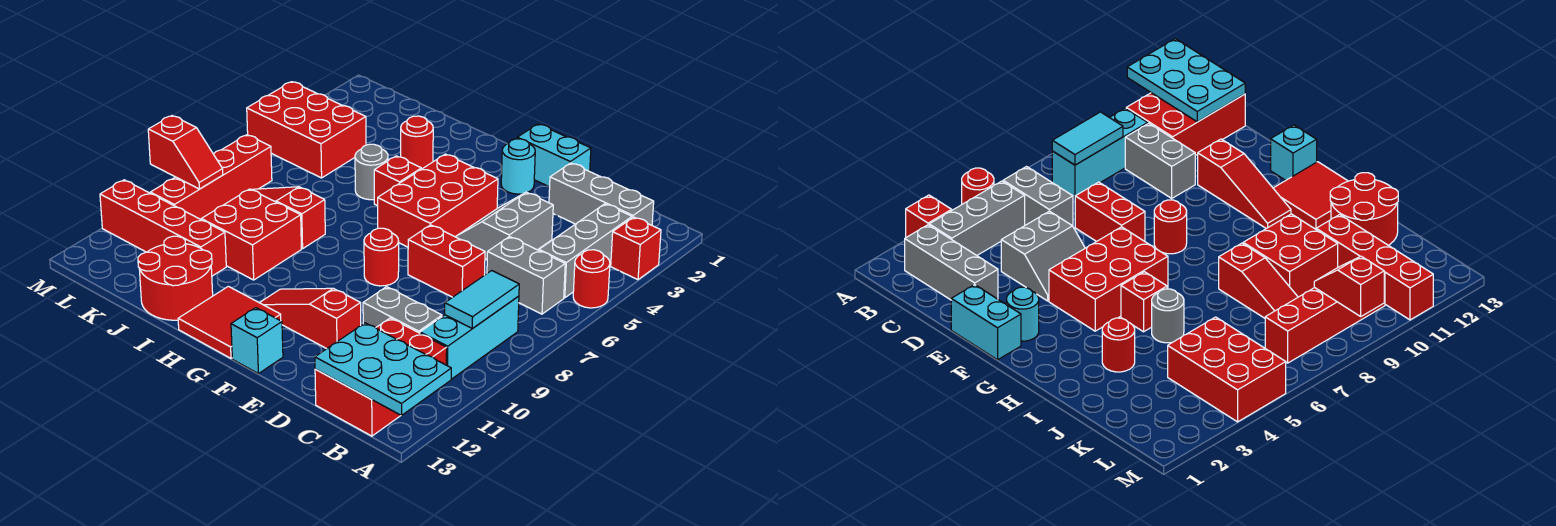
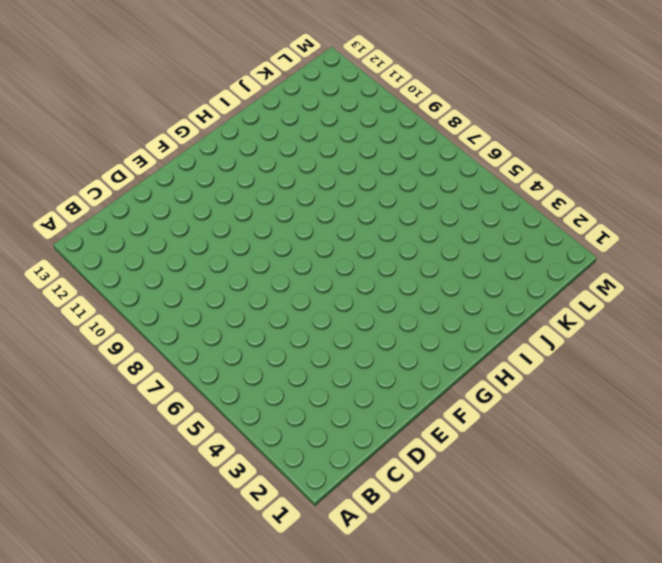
none -> red 1x1 brick [611,217,661,280]
none -> red 1x1 round brick [573,250,610,308]
none -> grey 1x3 brick [549,163,654,225]

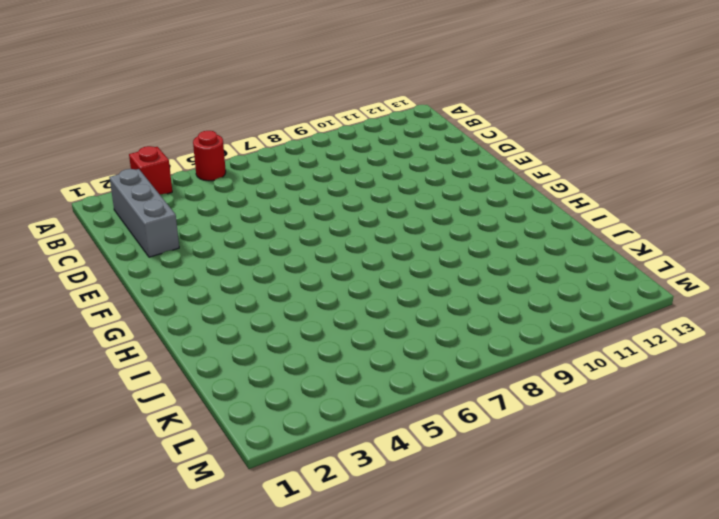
none -> grey 1x3 brick [539,204,632,298]
none -> grey 1x2 brick [487,236,565,314]
none -> cyan 1x3 brick [420,296,519,379]

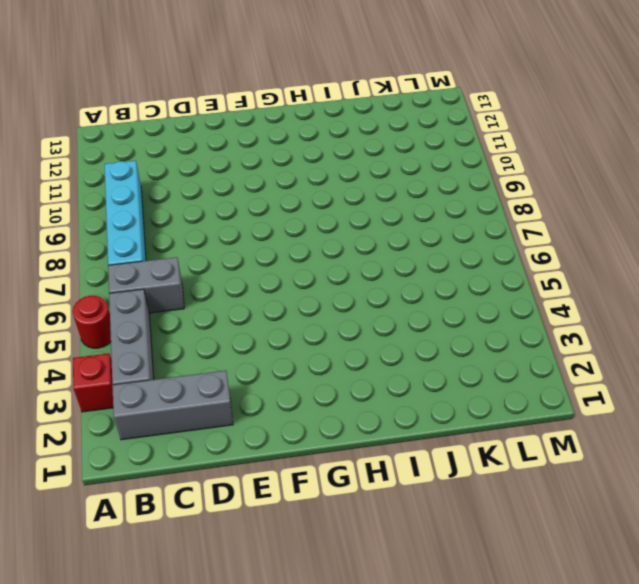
cyan 1x4 brick [105,161,146,265] -> cyan 1x3 brick [420,296,519,379]
none -> red 2x3 brick [315,318,447,436]
none -> grey 1x2 brick [363,287,442,333]
none -> grey 2x2 slope [456,192,553,259]

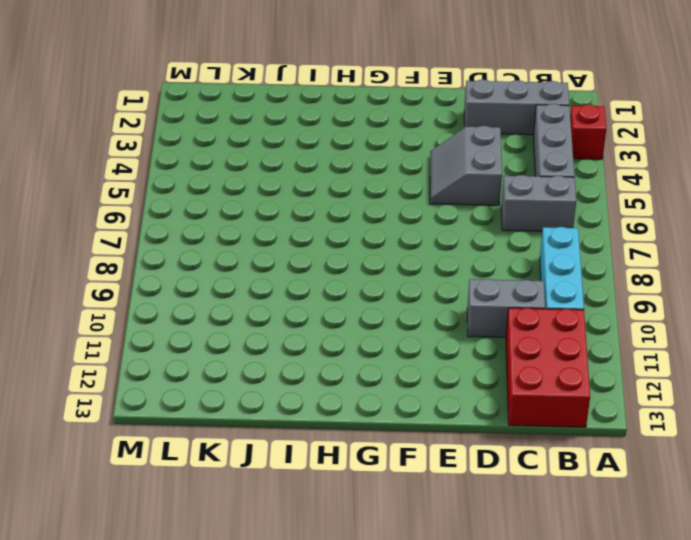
none -> red 1x1 round brick [573,250,610,308]
none -> red 1x2 brick [408,225,485,297]
none -> cyan 1x2 brick [517,124,591,187]

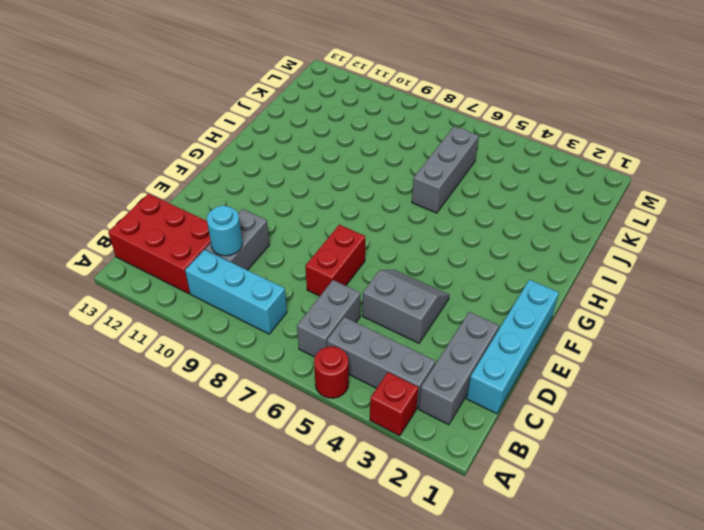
cyan 1x4 brick [467,280,559,414] -> cyan 1x2 brick [517,124,591,187]
cyan 1x1 round brick [207,205,242,256] -> cyan 1x1 round brick moved to [501,139,535,194]
grey 1x3 brick [412,126,479,213] -> none
none -> red 1x3 slope [260,288,361,349]
none -> red 2x3 brick [378,154,498,247]
none -> red 1x1 round brick [364,228,399,286]

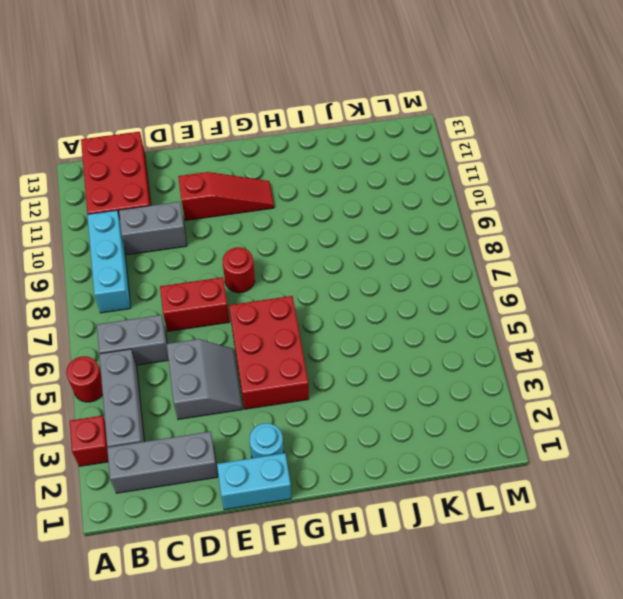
none -> cyan 1x1 brick [231,308,283,374]
none -> red 2x2 tile [178,286,281,358]
none -> red 1x1 brick [374,156,421,206]

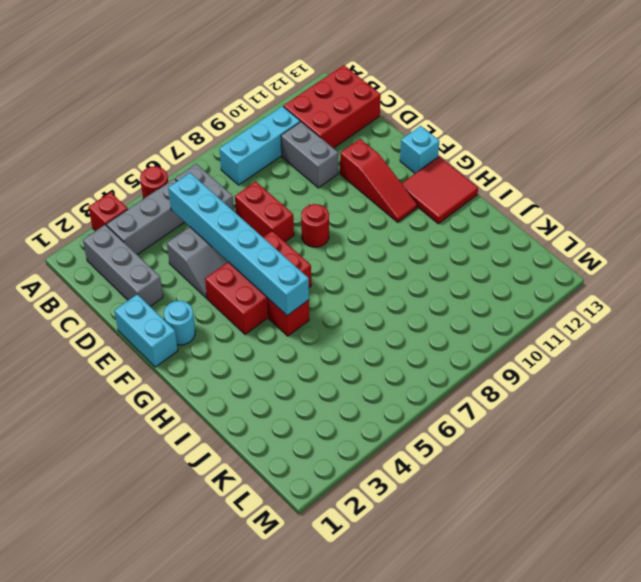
cyan 1x6 brick [168,173,309,316] -> none
none -> red 1x1 round brick [401,116,433,169]
none -> grey 1x1 round brick [355,144,388,200]
none -> red 1x3 slope [251,187,325,249]

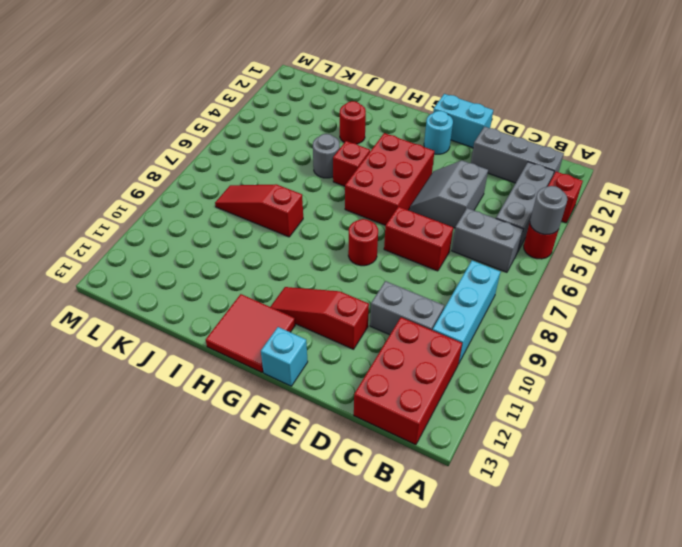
grey 1x1 round brick [530,186,568,234] -> none
none -> red 2x2 brick [201,189,301,280]
none -> red 2x2 round brick [138,236,213,320]
none -> red 1x4 brick [100,180,226,276]

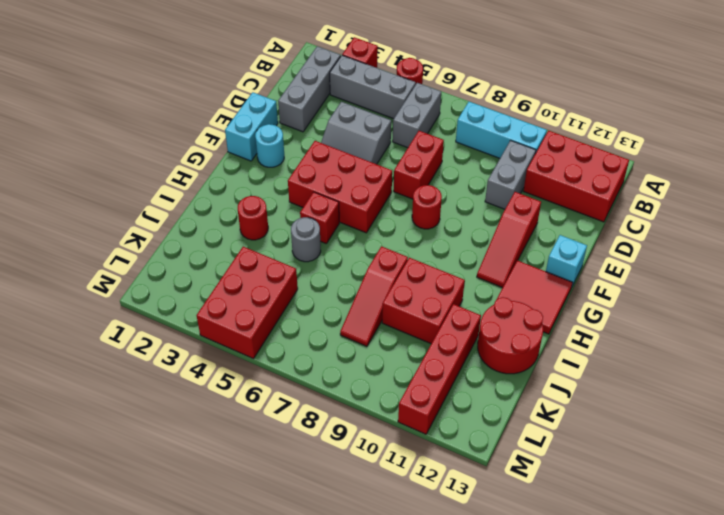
none -> red 1x4 brick [150,135,272,219]
none -> cyan 2x3 plate [315,323,451,415]
none -> cyan 1x2 tile [445,271,519,329]

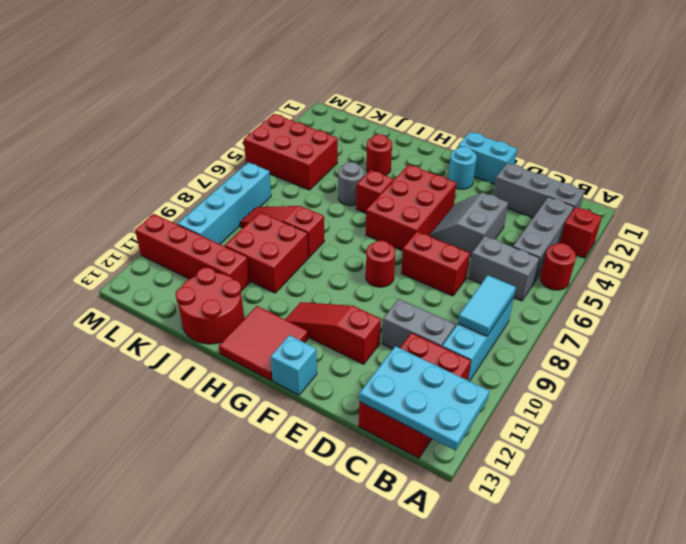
cyan 1x4 brick [178,162,271,244] -> red 1x4 brick [150,135,272,219]
none -> red 1x2 slope [148,116,223,189]

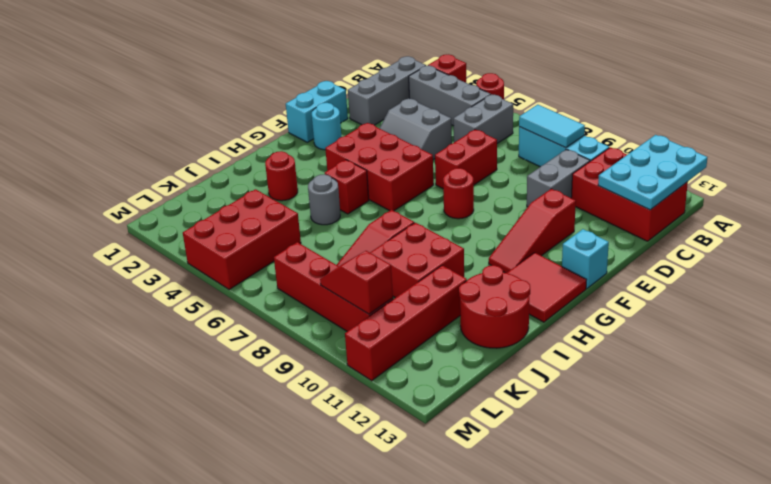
red 1x2 slope [320,251,393,314] -> red 1x2 slope turned to [148,116,223,189]

